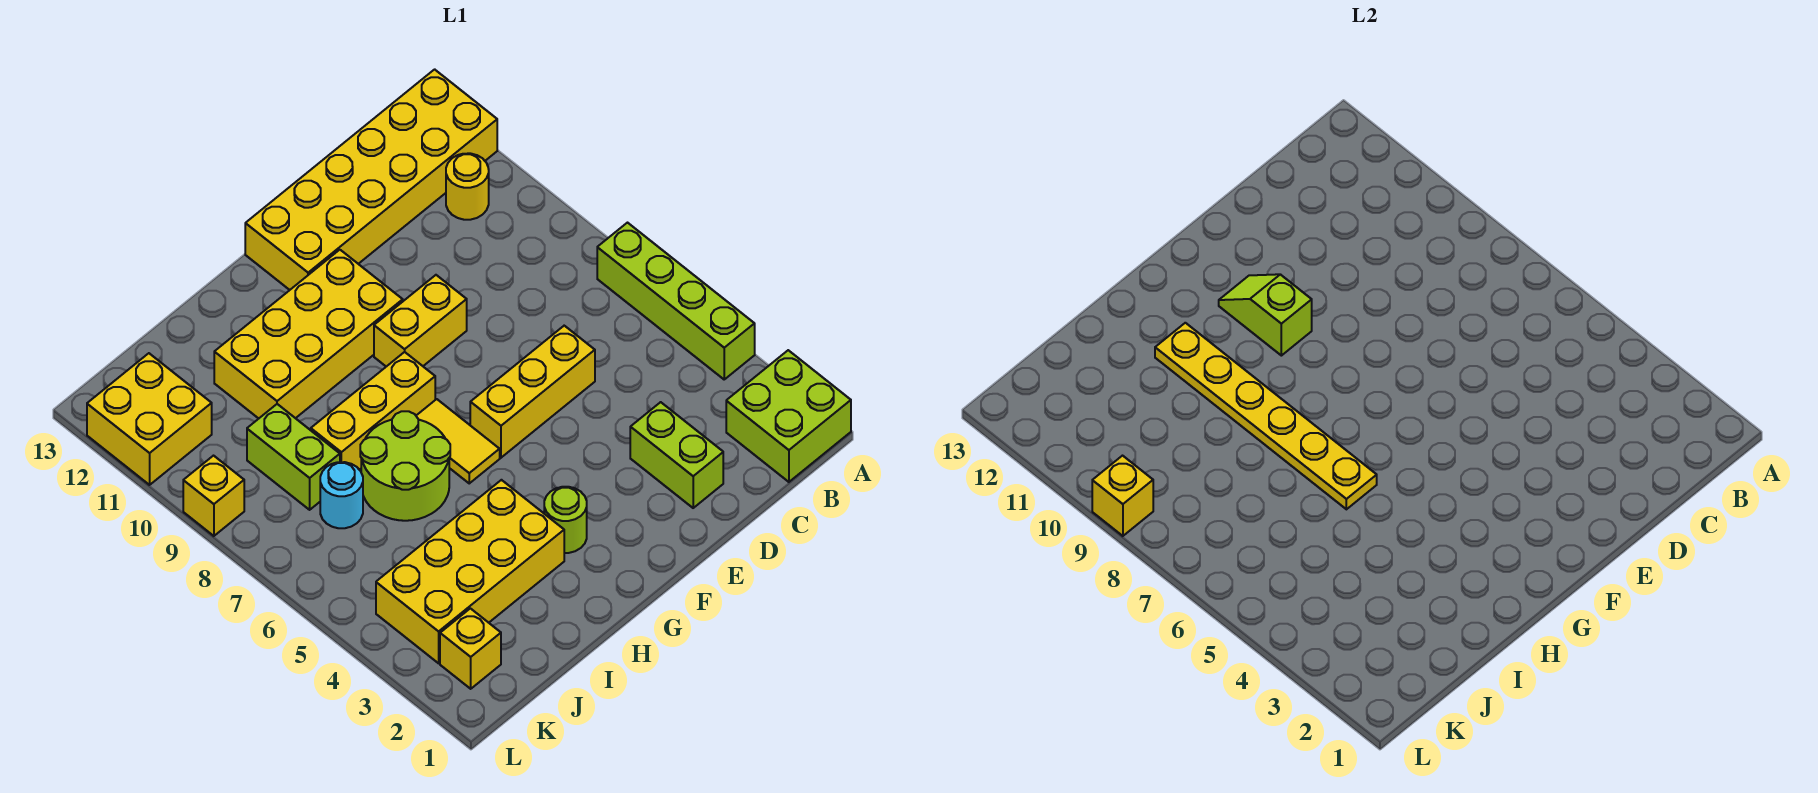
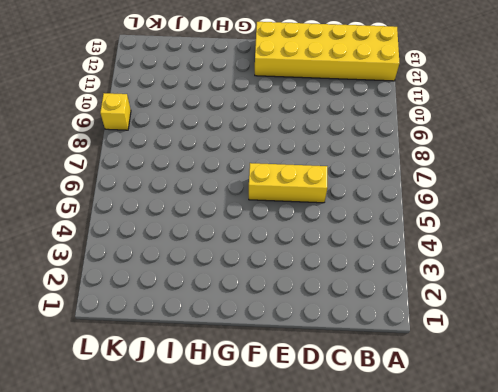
none -> lime 2x2 brick [726,350,851,482]
none -> lime 1x4 brick [597,223,755,379]
none -> yellow 1x1 round brick [446,153,489,220]

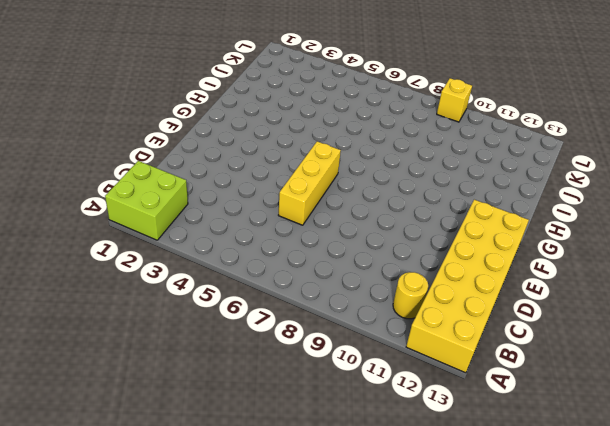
none -> lime 1x4 brick [597,223,755,379]
none -> lime 1x2 brick [630,402,723,508]
none -> yellow 1x2 brick [374,275,467,367]

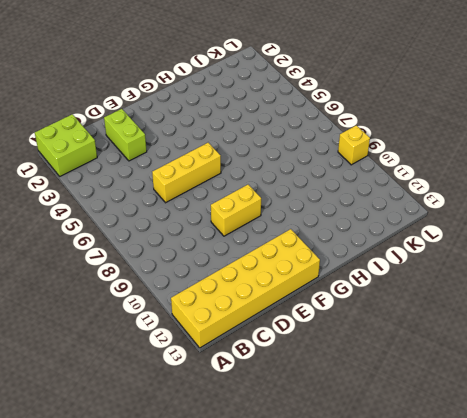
none -> lime 1x4 brick [597,223,755,379]
none -> yellow 1x1 round brick [446,153,489,220]
none -> yellow 2x4 brick [214,250,403,419]

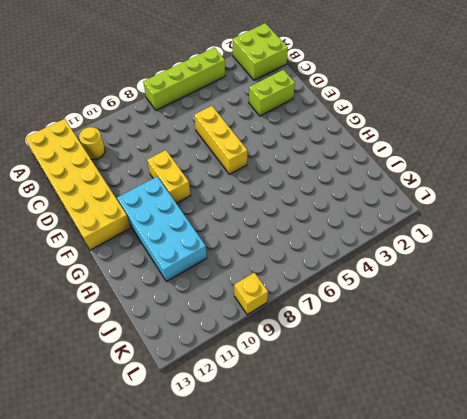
cyan 2x4 brick [117,177,207,281] -> yellow 2x4 brick [214,250,403,419]
none -> lime 1x1 round brick [544,487,587,553]
none -> yellow 1x2 tile [416,399,500,483]
none -> yellow 1x3 brick [311,352,435,470]

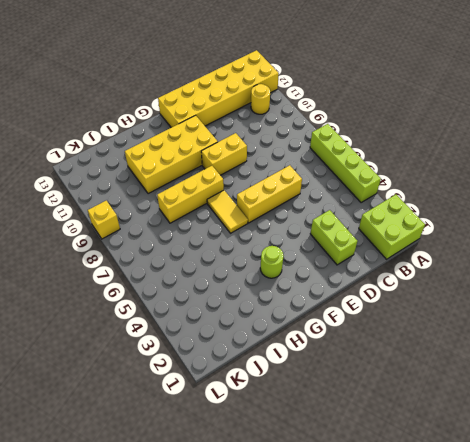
none -> yellow 2x4 brick [376,480,564,663]
none -> lime 2x2 round brick [360,411,450,521]
none -> cyan 1x1 round brick [320,462,363,528]

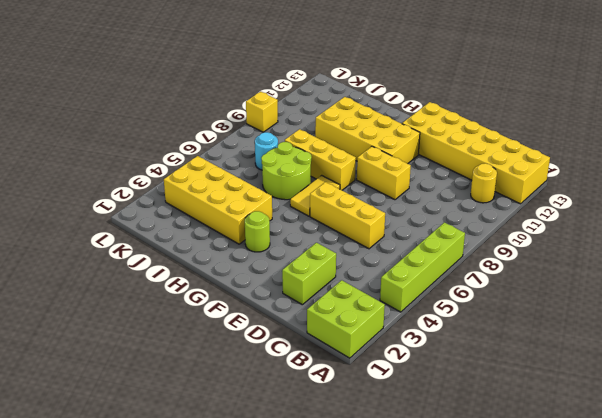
none -> lime 1x2 brick [247,404,340,510]
none -> yellow 1x1 brick [440,608,501,689]
none -> yellow 2x2 brick [87,353,212,485]

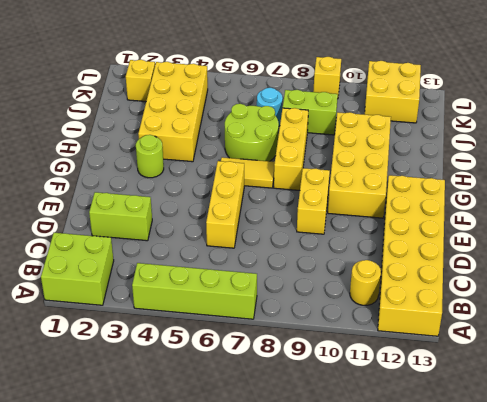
none -> lime 1x2 slope [1219,274,1312,356]
none -> yellow 1x6 plate [1155,323,1377,509]
none -> yellow 1x1 brick [1092,456,1153,536]

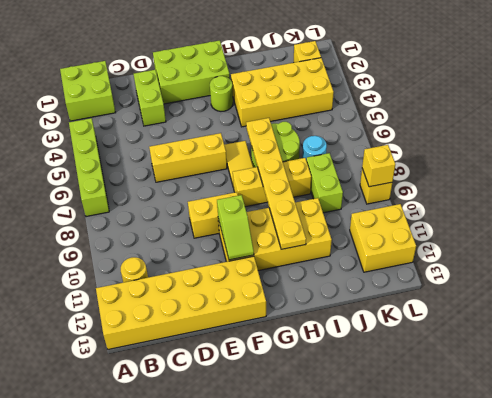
lime 2x3 brick [153,40,230,104] -> none

